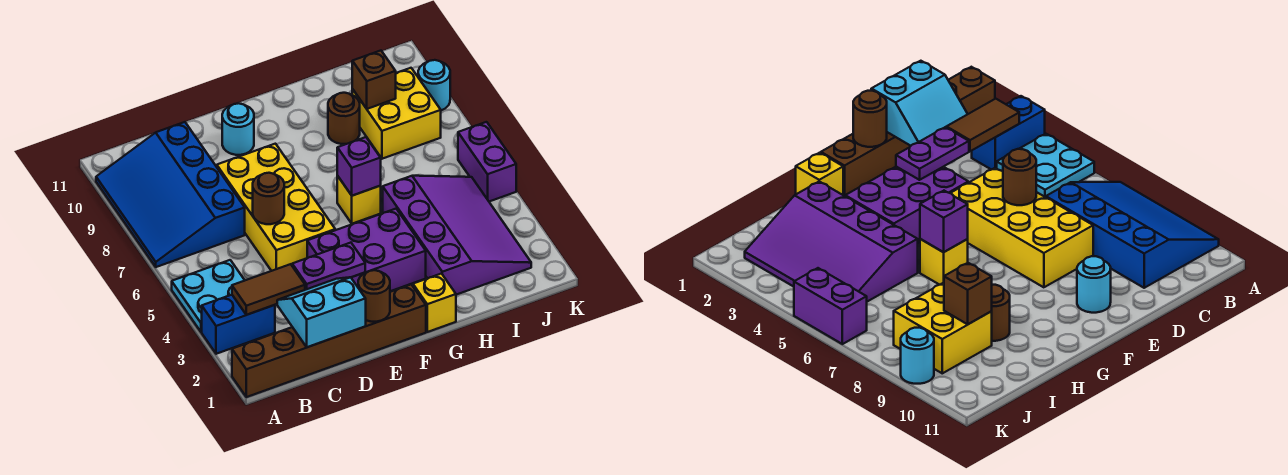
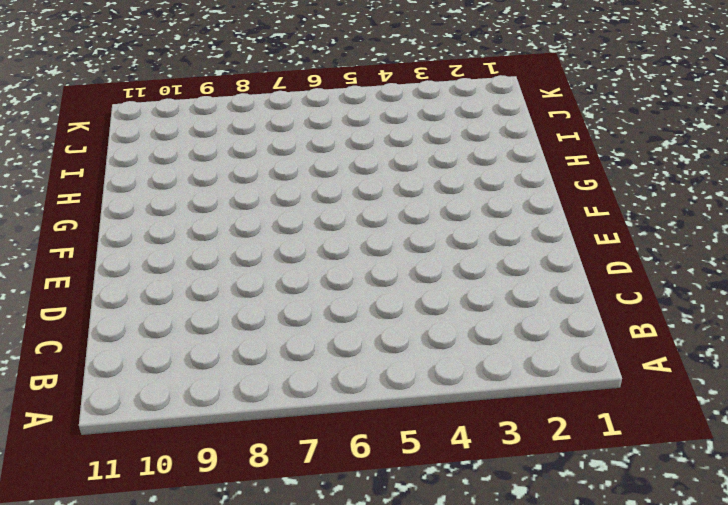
none -> brown 1x6 brick [232,284,426,397]
none -> blue 1x2 brick [202,295,275,354]
none -> cyan 2x2 plate [172,260,245,332]

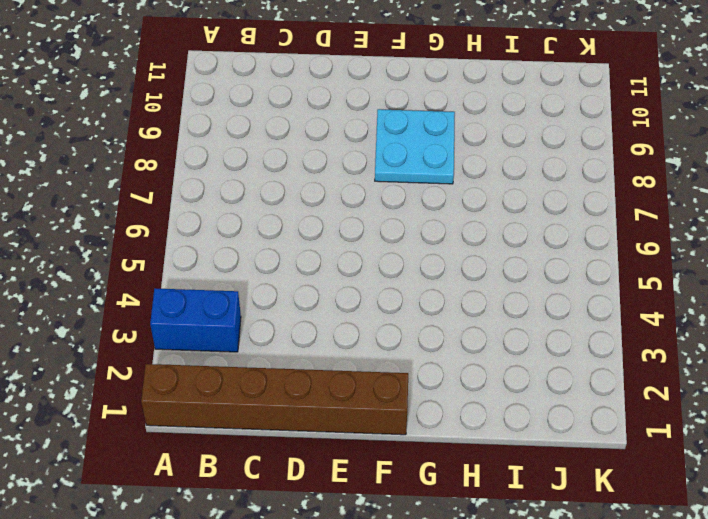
cyan 2x2 plate [375,109,455,184] -> cyan 2x2 plate moved to [172,260,245,332]
none -> blue 3x4 slope [96,122,245,267]
none -> yellow 2x4 brick [216,144,335,271]
none -> purple 2x3 brick [307,209,426,291]

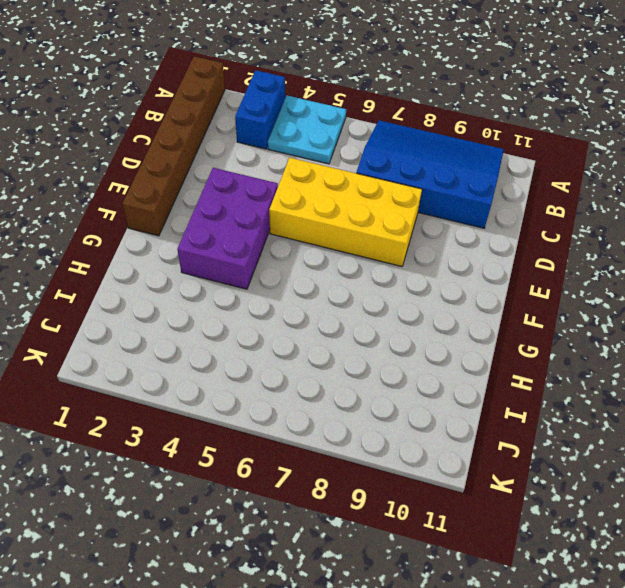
none -> cyan 1x1 round brick [222,103,254,155]
none -> yellow 1x1 brick [413,274,456,332]
none -> yellow 1x1 brick [337,176,381,224]

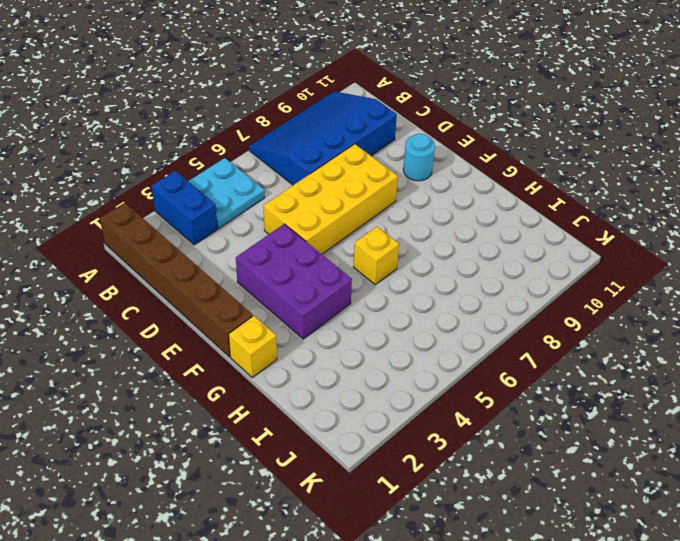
none -> purple 3x4 slope [383,176,531,295]
none -> brown 1x1 round brick [328,93,360,144]
none -> yellow 2x2 brick [352,68,441,159]

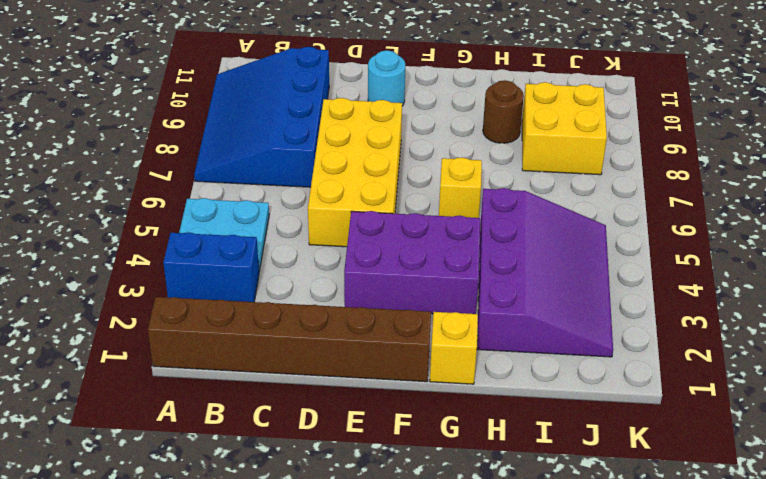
none -> purple 1x2 brick [458,122,516,202]
none -> cyan 1x1 round brick [418,60,450,110]
none -> brown 1x2 tile [232,264,305,315]

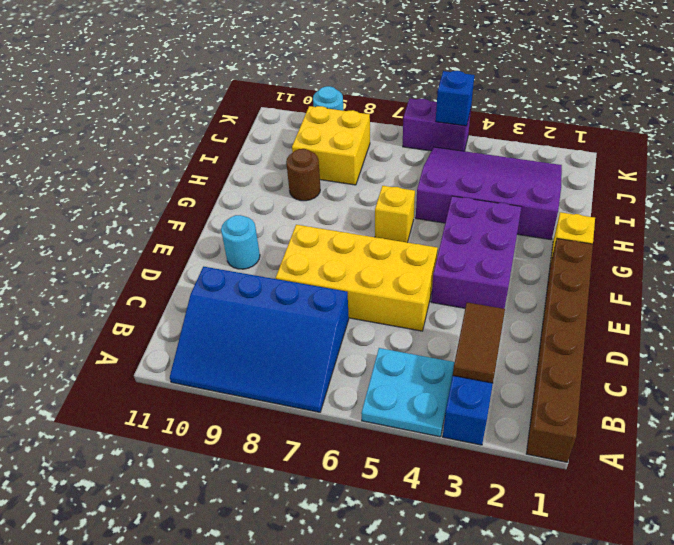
blue 1x1 brick [436,71,474,126] -> none
none -> cyan 2x2 slope [277,277,366,347]
none -> purple 1x2 plate [292,243,365,290]
none -> brown 1x1 round brick [253,173,284,224]

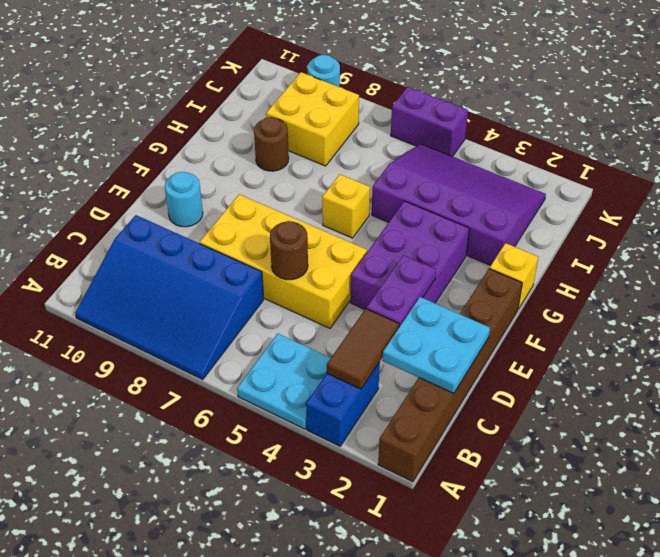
cyan 2x2 plate [382,297,490,393] -> cyan 2x2 slope [277,277,366,347]
none -> brown 1x1 round brick [358,270,390,322]
none -> purple 1x1 brick [337,137,381,196]
none -> brown 1x1 brick [352,51,396,109]

